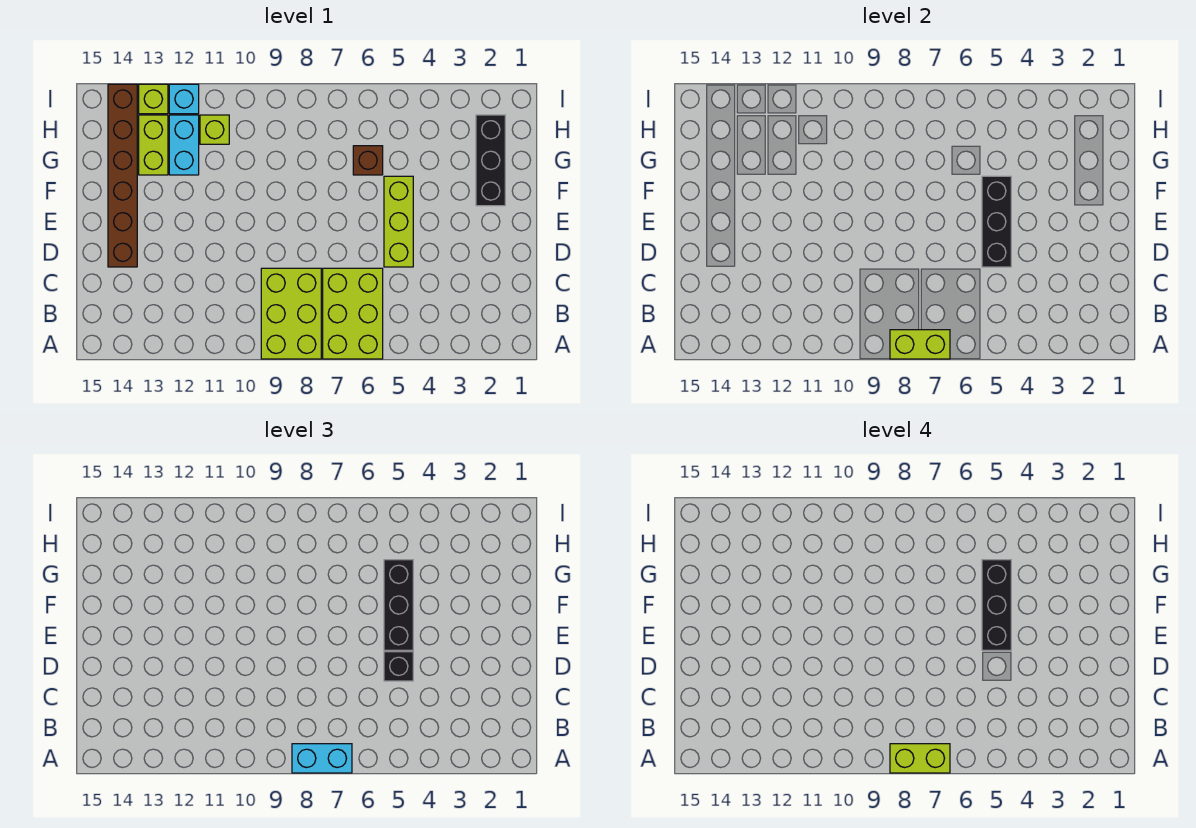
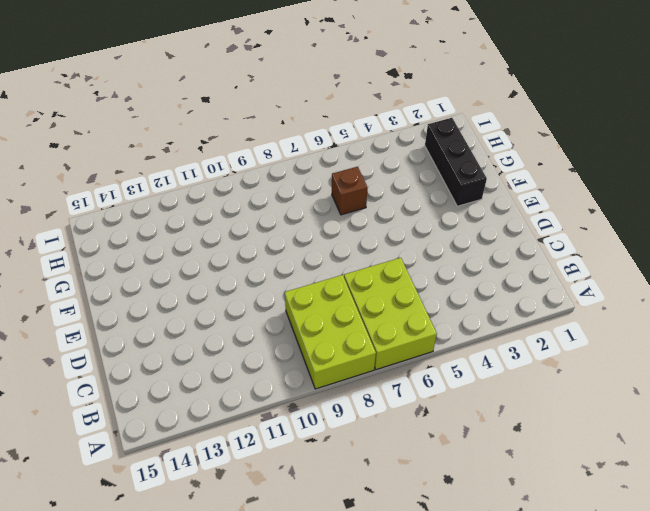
none -> lime 1x3 brick [384,176,413,267]
none -> brown 1x6 brick [108,84,137,267]
none -> cyan 1x2 brick [169,115,199,175]

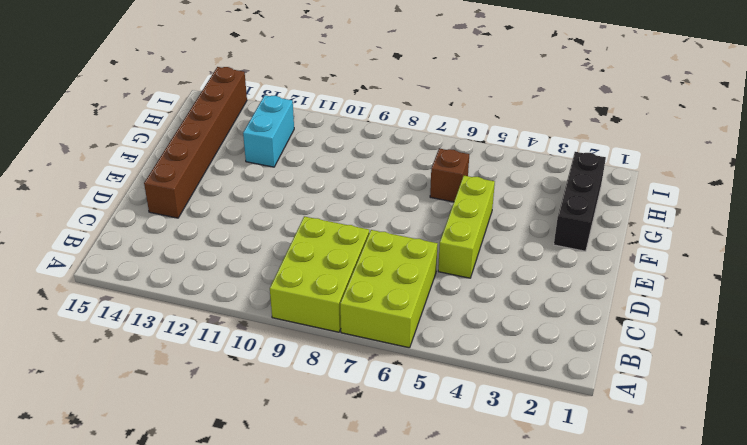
none -> lime 1x2 brick [139,115,168,175]
none -> lime 1x1 brick [200,115,229,144]
none -> cyan 1x1 brick [169,84,199,114]

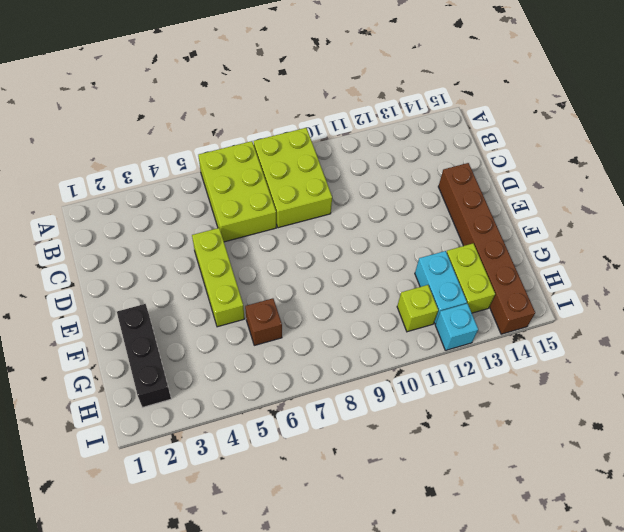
none -> lime 1x1 brick [139,84,168,114]
none -> lime 1x2 brick [890,330,950,359]
none -> black 1x3 brick [982,176,1011,267]

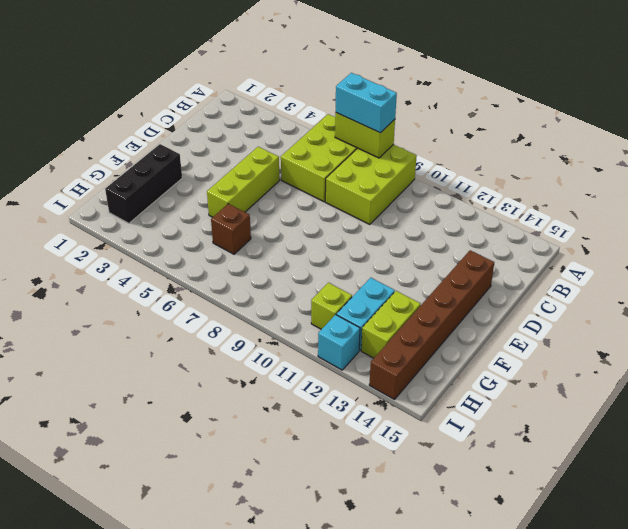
none -> lime 1x1 brick [139,84,168,114]
none -> black 1x3 brick [982,176,1011,267]
none -> black 1x1 brick [384,652,413,681]

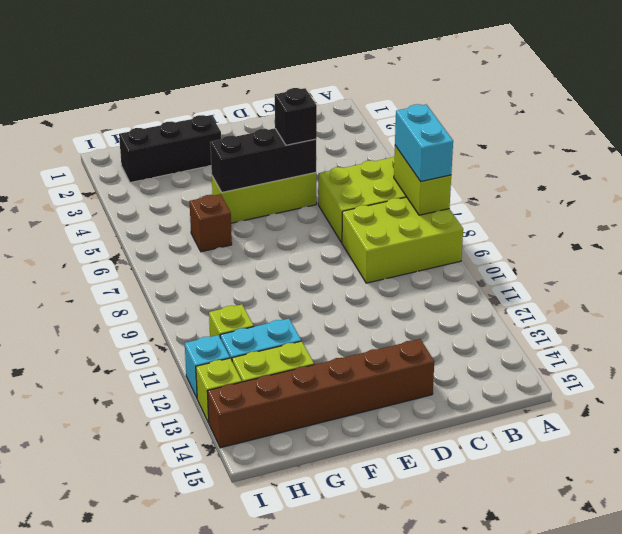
none -> black 1x3 brick [384,560,413,650]
none -> lime 1x2 brick [890,744,950,773]
none -> black 1x3 brick [982,560,1011,650]

